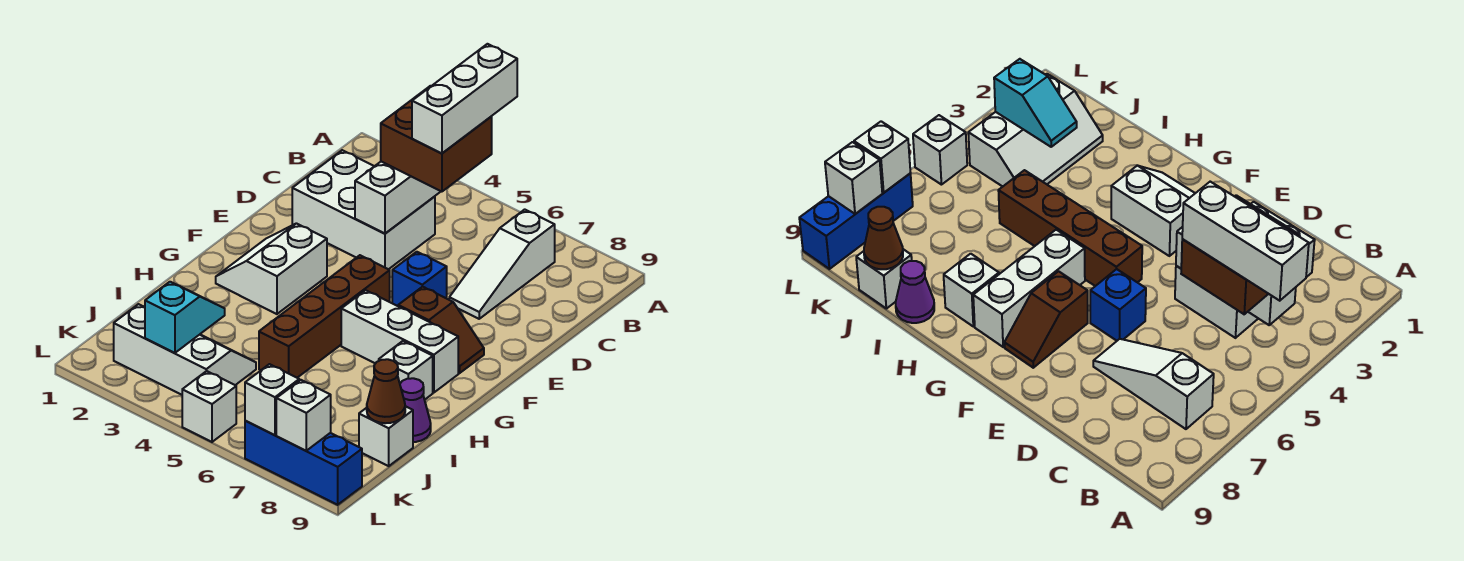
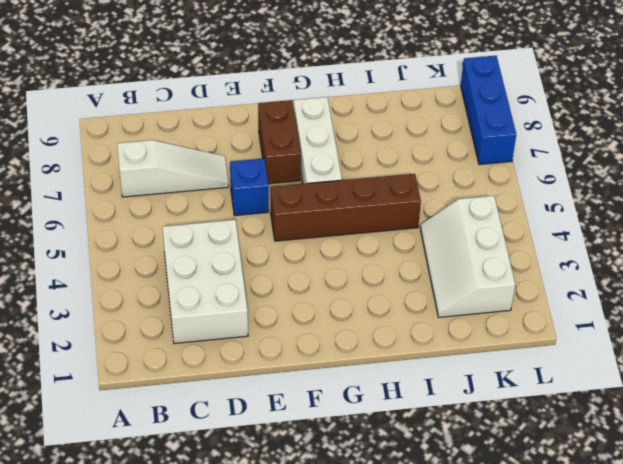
brown 1x2 brick [258,100,301,184] -> brown 1x2 slope [398,287,484,373]
none -> white 2x2 slope [216,223,327,314]
none -> white 1x1 brick [379,341,433,400]
none -> purple 1x1 cone [400,378,431,442]

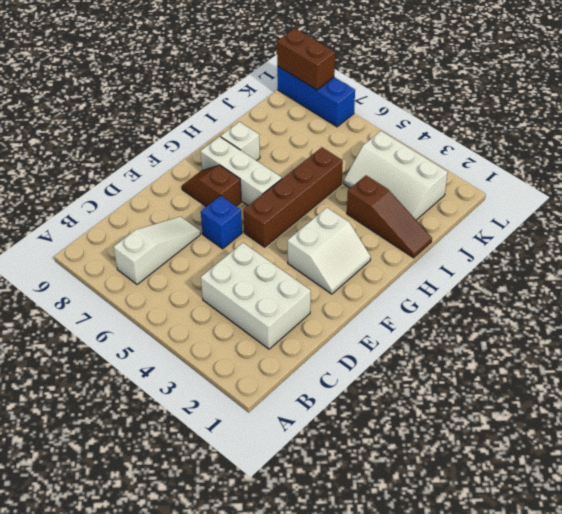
brown 1x3 slope [347,175,432,258] -> none
brown 1x2 brick [277,28,335,90] -> white 1x1 brick [276,380,331,451]
none -> purple 1x1 cone [400,378,431,442]
none -> white 1x1 brick [359,406,413,466]
none -> white 1x1 brick [182,371,236,442]

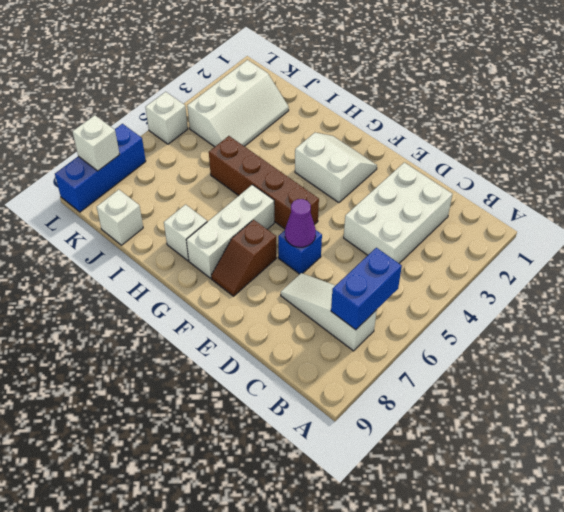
blue 1x2 brick [331,248,402,330] -> none
purple 1x1 cone [285,199,316,247] -> purple 1x1 cone moved to [400,378,431,442]
none -> white 1x3 brick [355,162,441,234]
none -> cyan 1x2 slope [145,282,225,353]
none -> brown 1x1 cone [367,359,405,423]

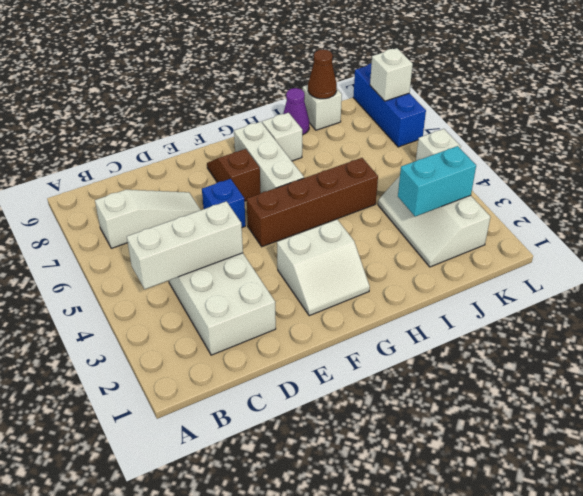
cyan 1x2 brick [398,146,476,216] -> cyan 1x2 slope [145,282,225,353]
none -> white 1x1 brick [245,364,299,435]
none -> brown 2x2 brick [381,86,492,192]
none -> white 1x3 brick [412,44,517,154]

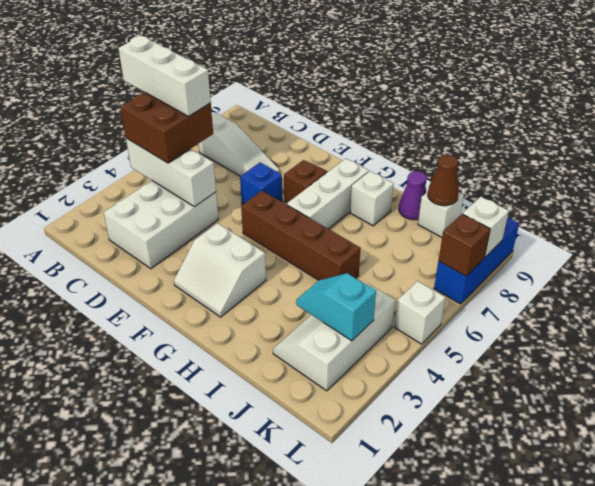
brown 1x1 brick [439,214,490,276] -> white 1x1 brick [245,364,299,435]

